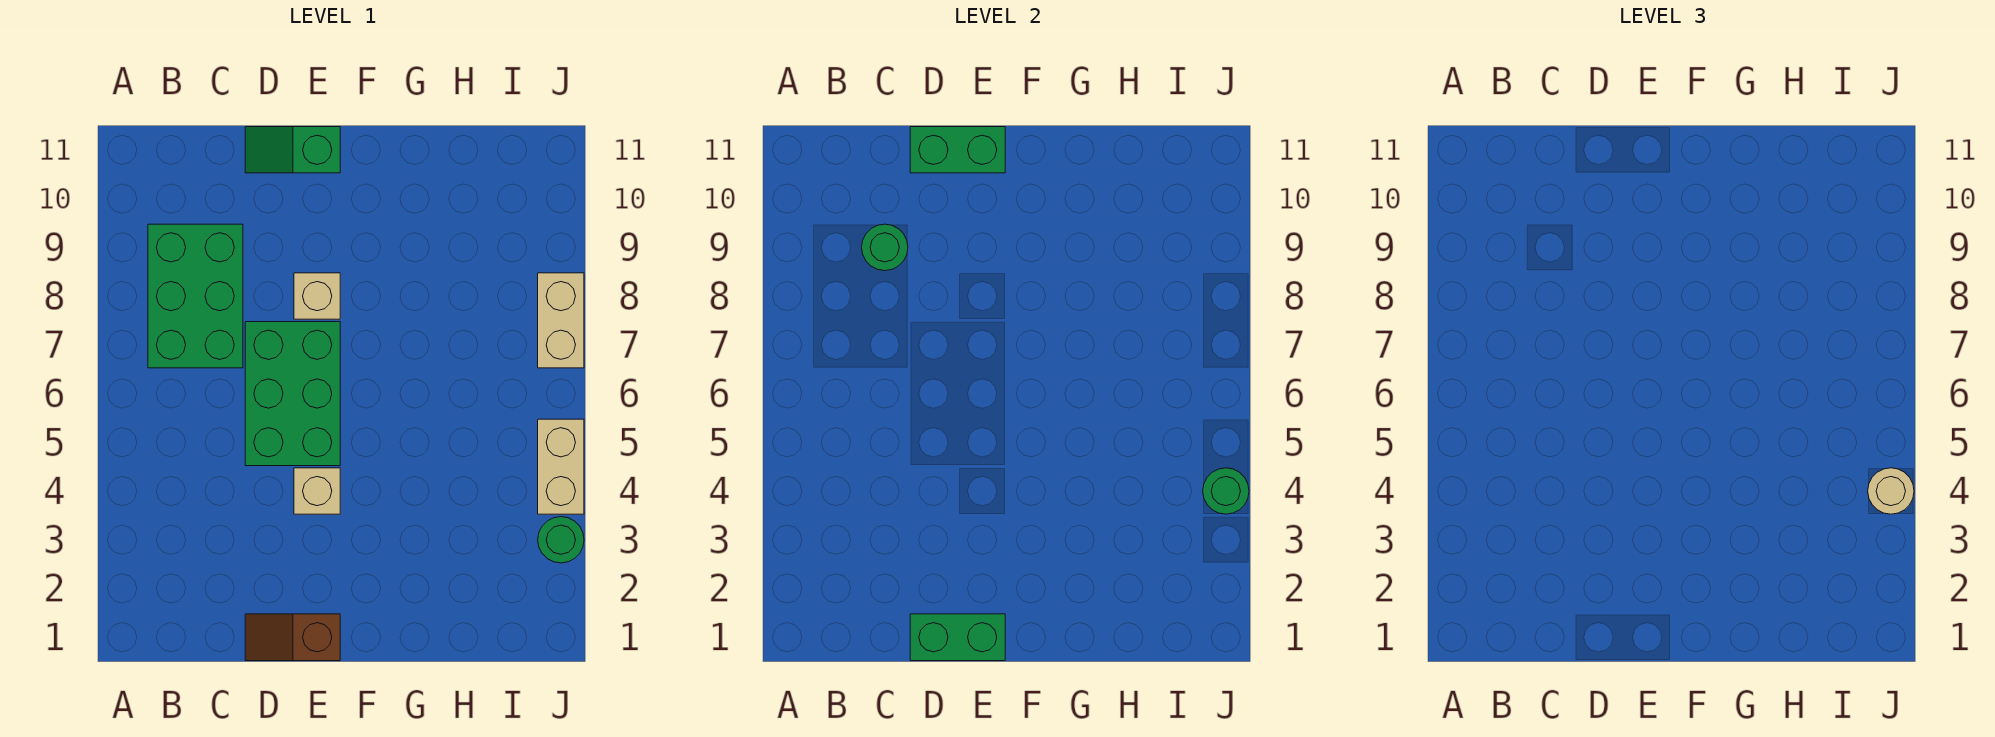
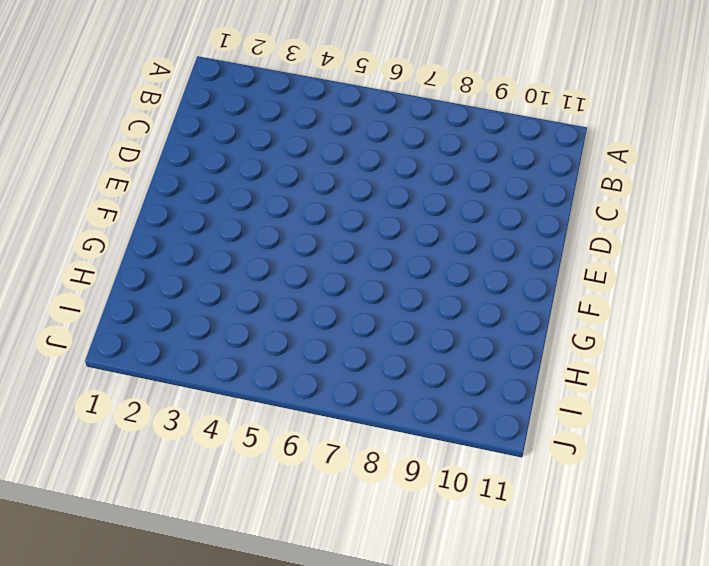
none -> green 2x3 brick [148,224,243,368]
none -> brown 1x2 slope [245,614,340,661]
none -> green 2x3 brick [245,322,340,466]

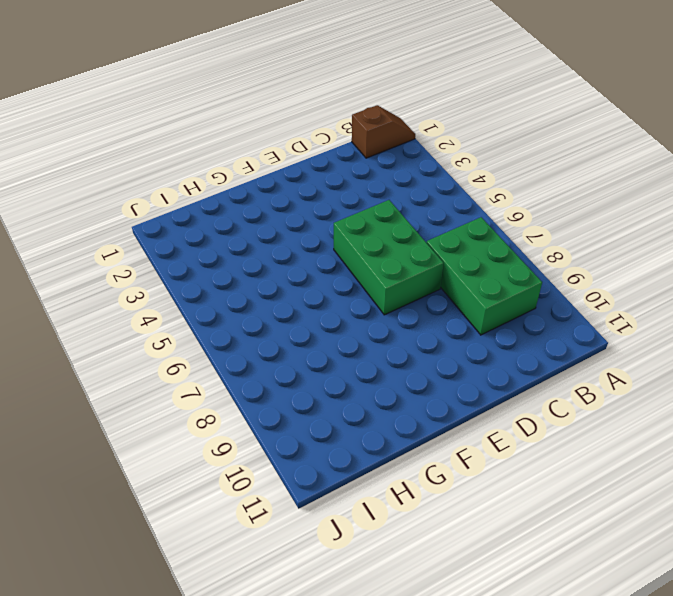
brown 1x2 slope [352,105,415,158] -> brown 1x2 slope moved to [245,614,340,661]
none -> green 1x2 slope [245,127,340,173]
none -> tan 1x1 brick [294,468,340,514]
none -> tan 1x1 brick [294,273,340,319]

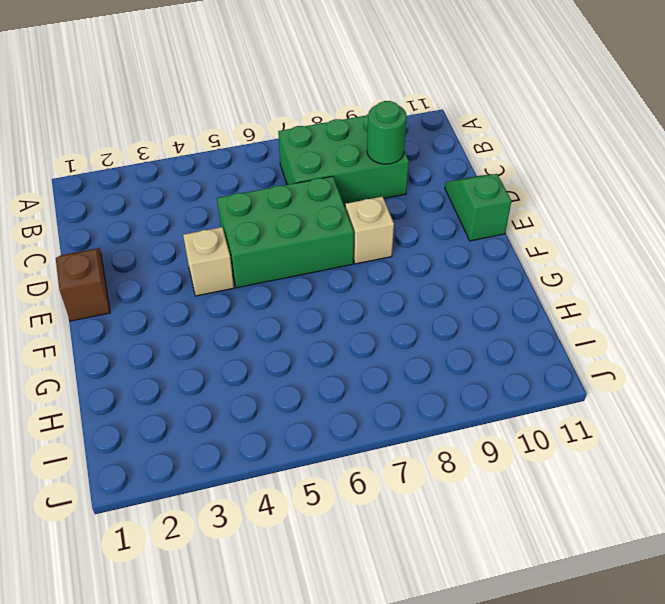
none -> green 1x1 round brick [538,517,584,563]
none -> tan 1x2 brick [538,419,584,514]
none -> tan 1x2 brick [538,273,584,368]

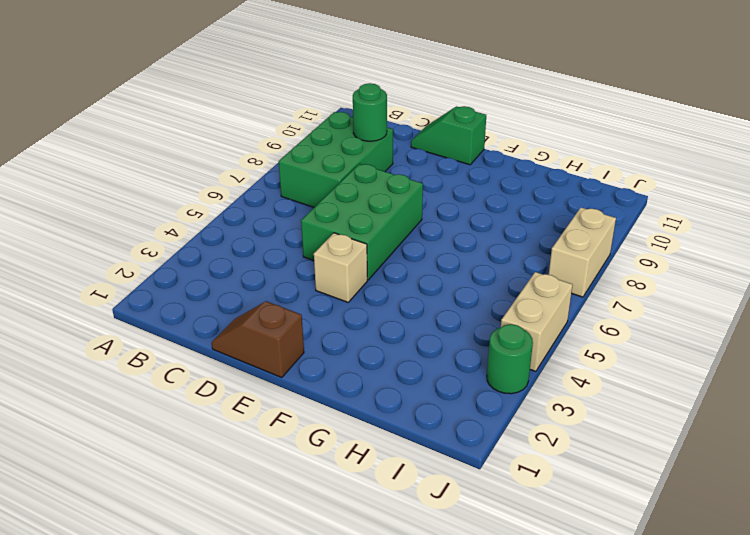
none -> tan 1x1 brick [294,273,340,319]
none -> green 1x2 brick [910,614,1005,661]
none -> green 1x2 brick [910,127,1005,173]

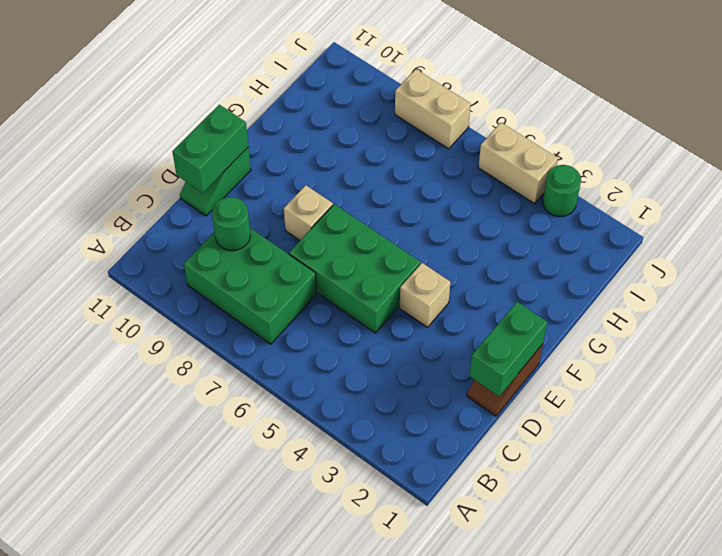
none -> green 1x1 round brick [1203,468,1249,514]
none -> tan 1x1 round brick [1868,468,1914,514]

